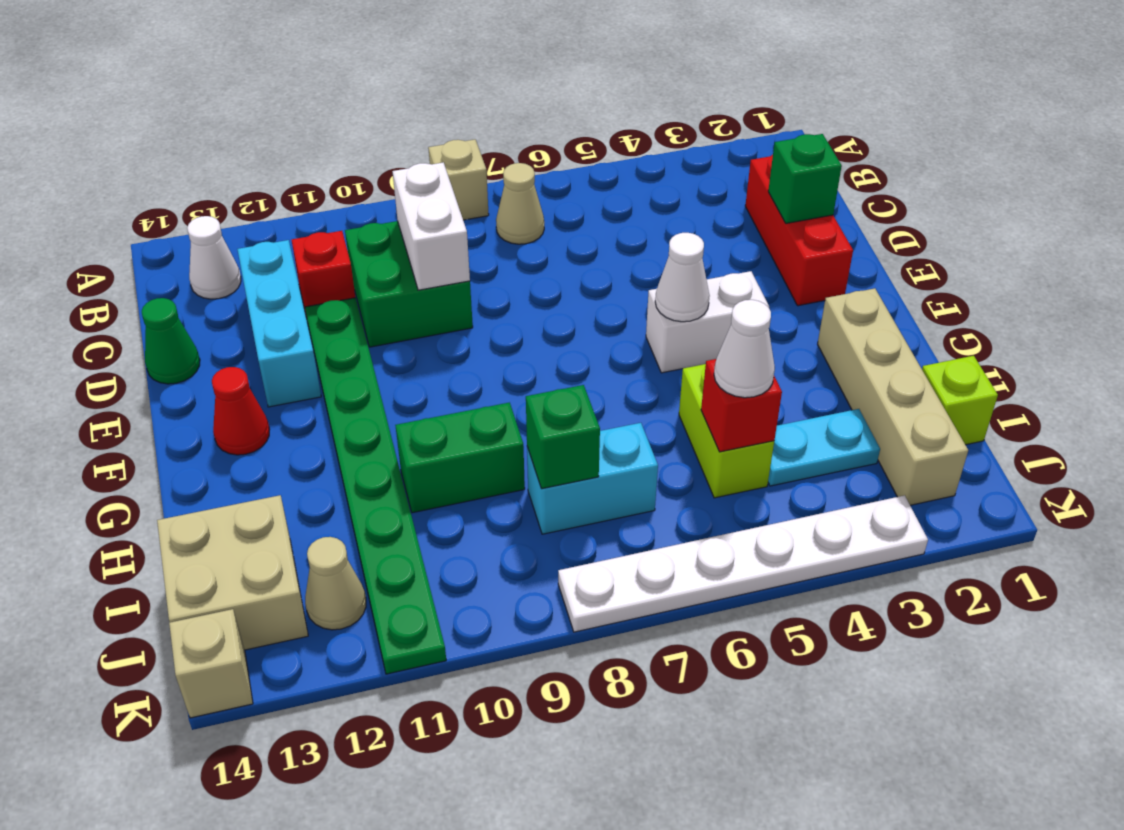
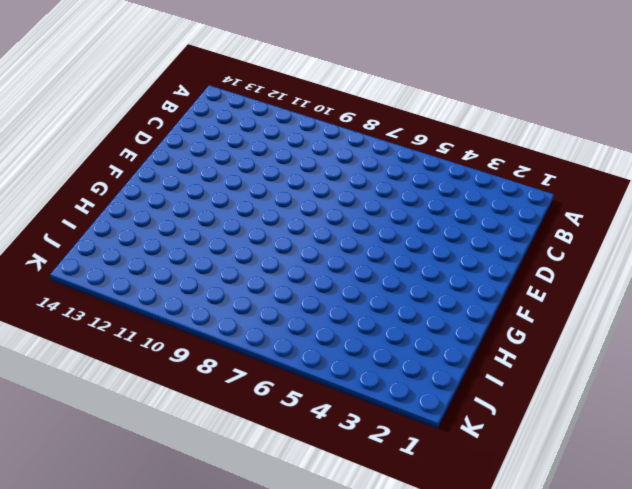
none -> tan 1x1 brick [428,139,489,220]
none -> tan 1x1 cone [496,163,544,244]
none -> white 1x1 cone [187,216,241,299]

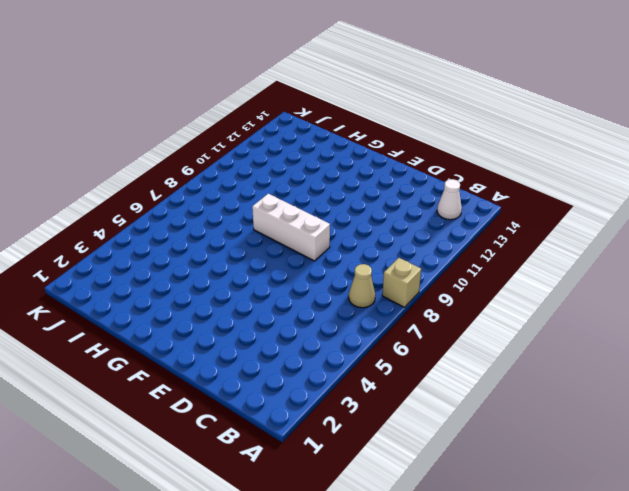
white 1x3 brick [252,194,330,261] -> none
none -> red 1x3 brick [745,155,853,306]
none -> green 2x2 brick [345,221,473,347]
none -> red 1x1 brick [292,231,355,313]

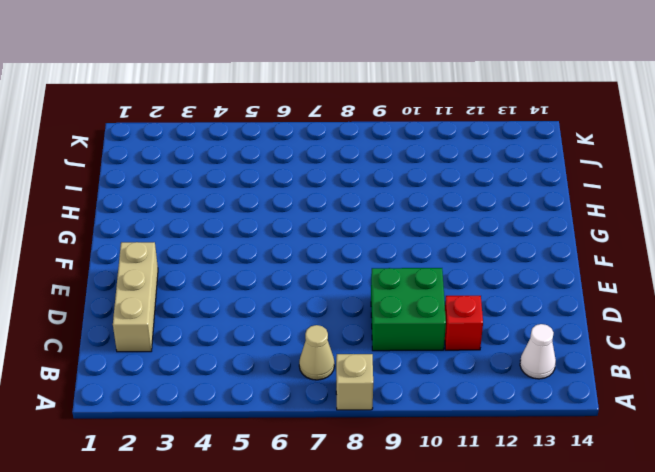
tan 1x3 brick [113,242,158,352] -> red 1x3 brick [745,155,853,306]
none -> cyan 1x3 brick [237,240,321,407]
none -> green 1x8 plate [305,298,446,674]
none -> green 1x1 cone [142,298,200,384]

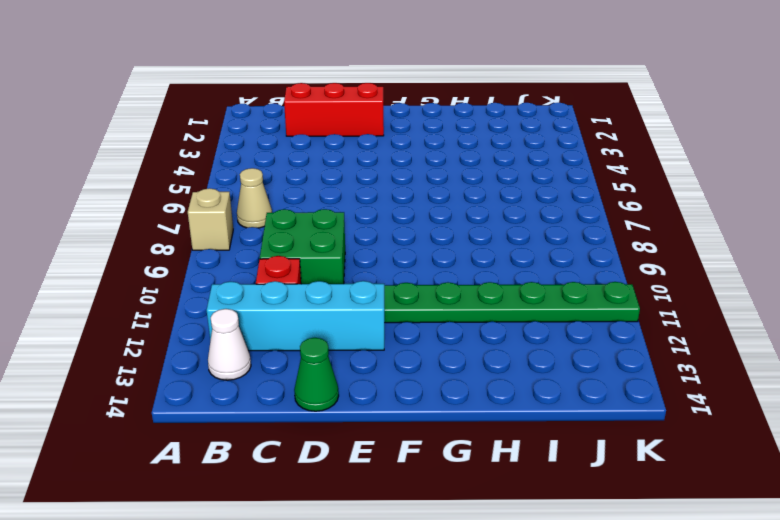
cyan 1x4 brick [207,281,384,351] -> cyan 1x3 brick [237,240,321,407]
none -> white 1x2 brick [646,271,769,373]
none -> red 1x1 cone [212,367,270,455]
none -> tan 1x4 brick [818,288,968,505]

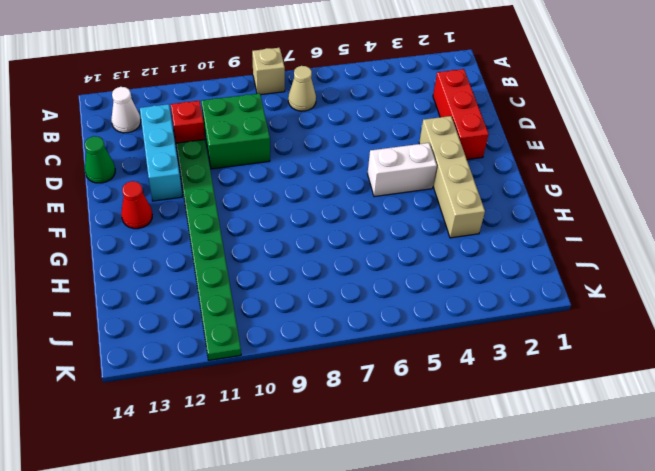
tan 1x4 brick [419,116,485,238] -> tan 1x4 brick moved to [818,288,968,505]
none -> lime 1x2 brick [679,364,774,498]
none -> green 1x2 brick [395,403,525,513]
none -> lime 1x1 brick [922,356,998,445]

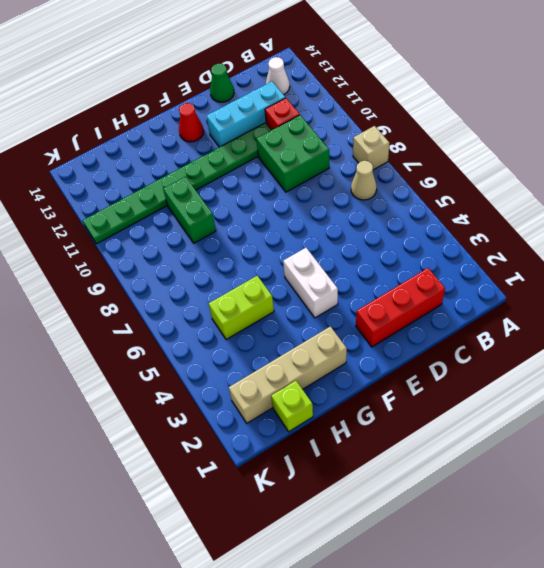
none -> cyan 1x2 plate [768,409,880,486]
none -> cyan 1x2 brick [527,423,658,534]
none -> tan 2x2 brick [157,495,308,650]

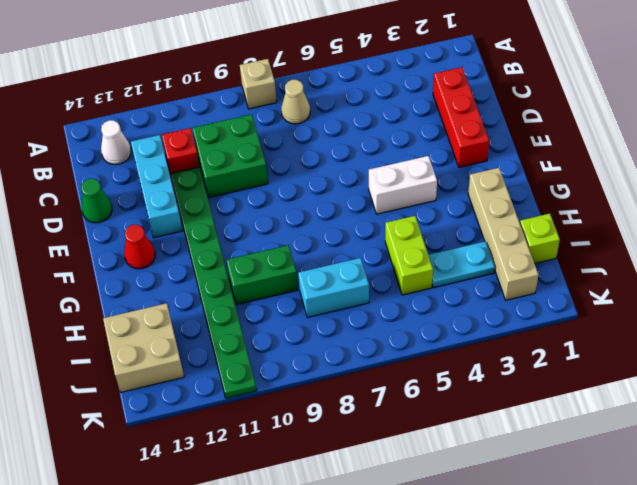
none -> tan 1x1 cone [305,537,366,630]
none -> white 1x6 plate [558,495,928,632]
none -> tan 1x1 brick [169,609,253,718]

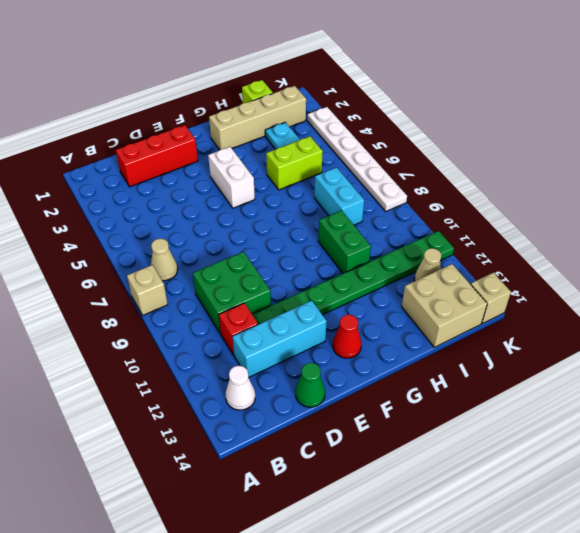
none -> white 1x2 brick [392,162,470,290]
none -> green 1x1 brick [768,134,842,223]
none -> white 1x1 cone [655,233,710,322]

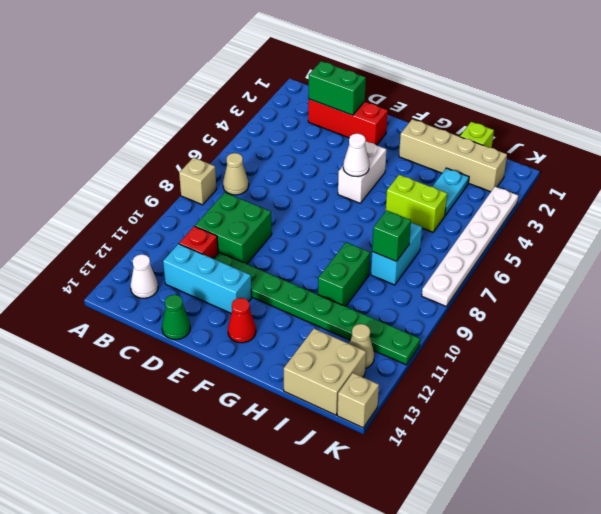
green 1x2 brick [309,61,366,115] -> green 1x1 brick [768,134,842,223]
none -> white 1x2 brick [392,162,470,290]
none -> red 1x1 brick [701,359,782,452]
none -> white 1x1 cone [714,300,775,398]

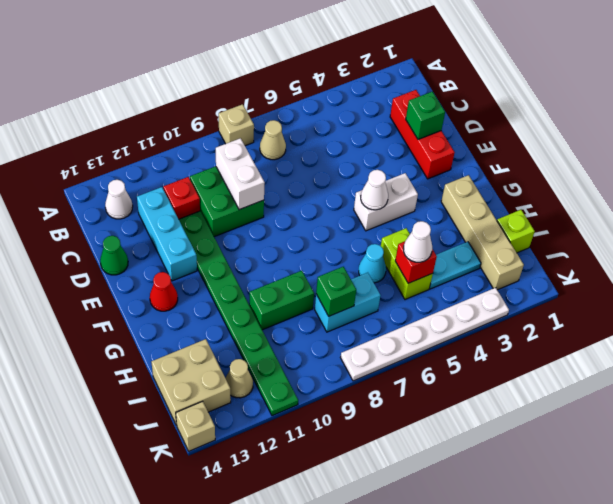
cyan 1x1 cone [359,244,386,283] -> none

